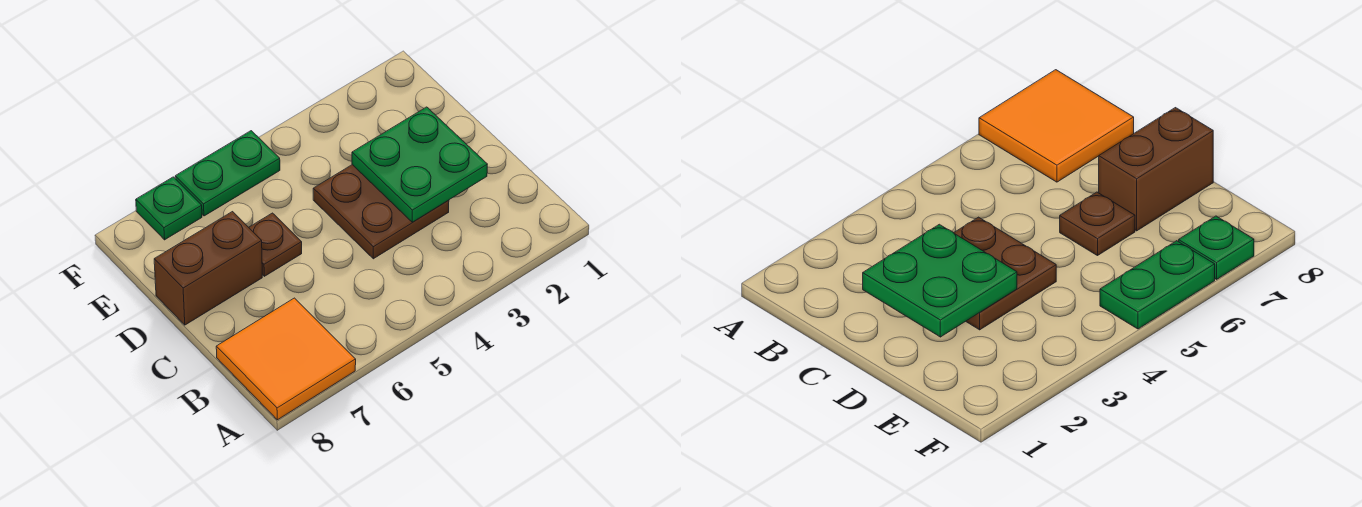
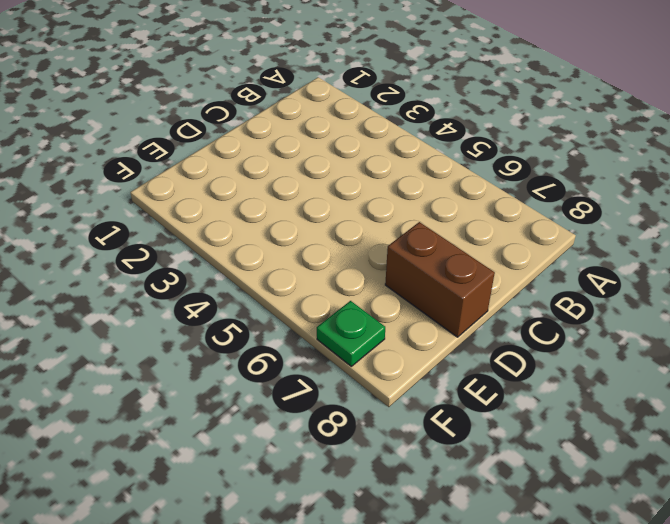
none -> orange 2x2 tile [216,298,356,420]
none -> brown 2x2 plate [313,165,449,259]

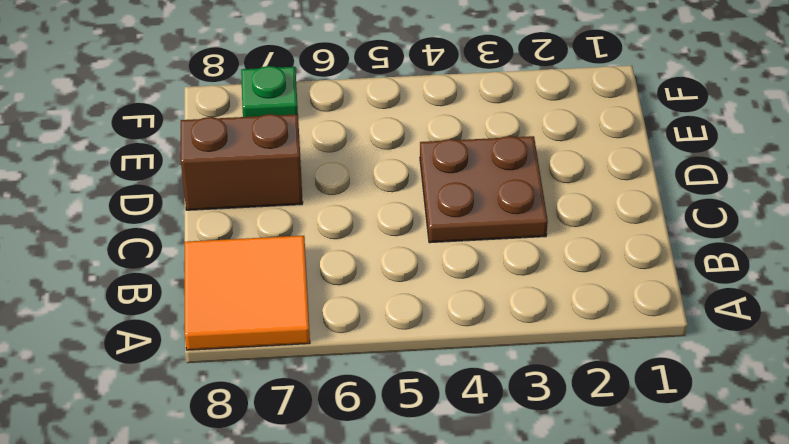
none -> brown 1x1 plate [249,213,302,276]
none -> green 1x2 plate [175,131,280,216]

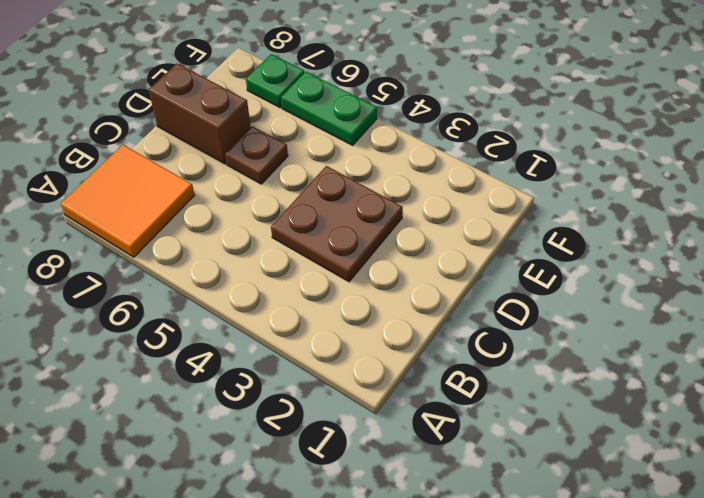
none -> green 2x2 plate [352,107,487,222]

